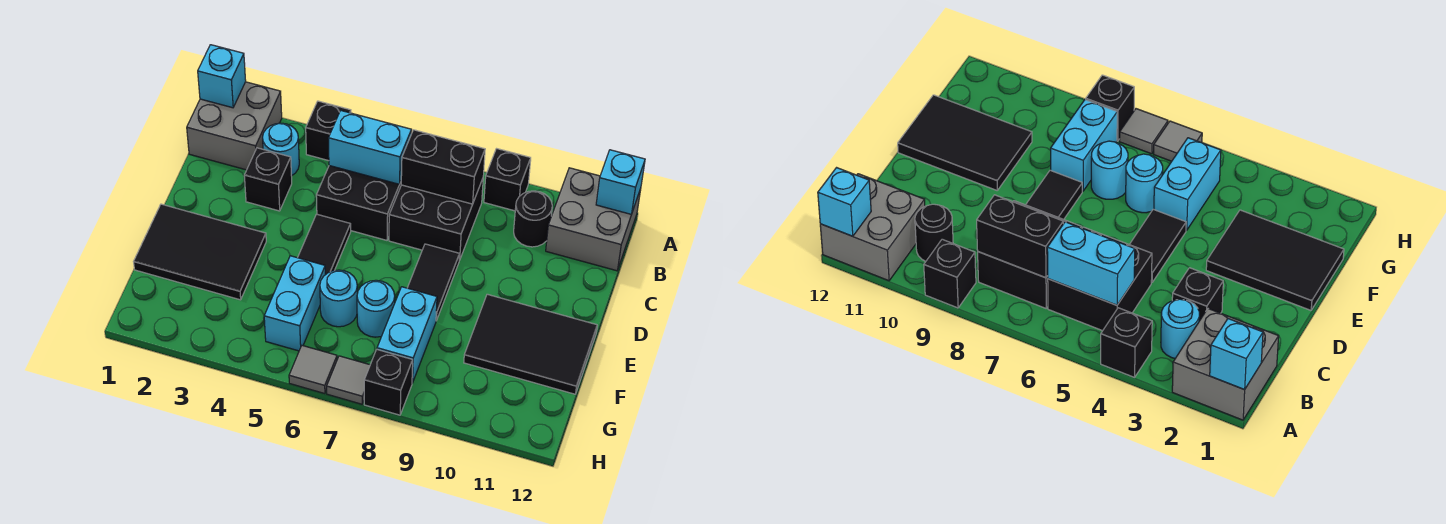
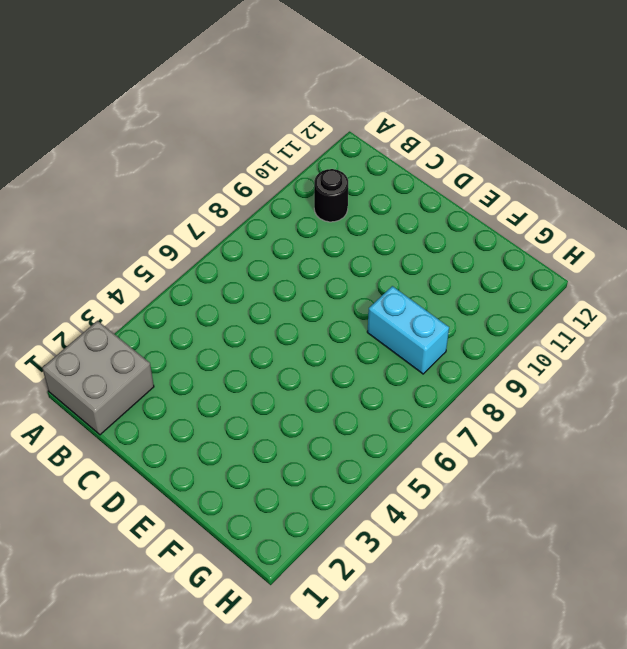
none -> black 1x1 brick [306,101,351,161]
none -> black 1x1 brick [484,149,531,211]
none -> grey 2x2 brick [546,168,641,271]

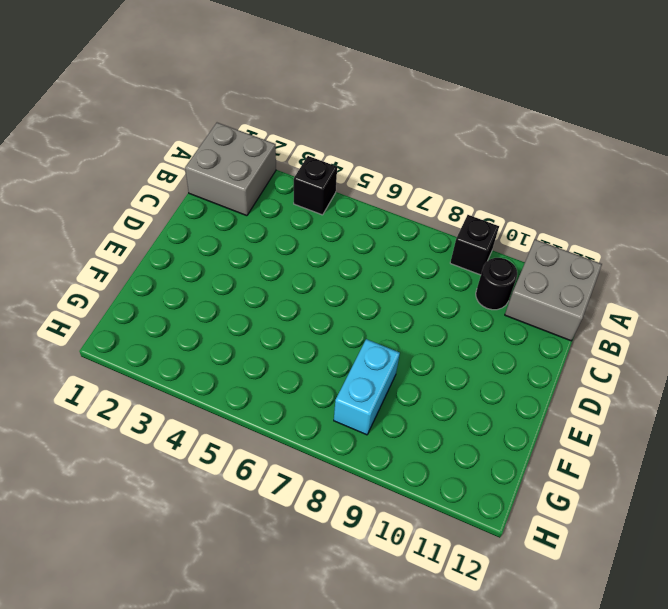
none -> cyan 1x1 round brick [263,123,299,176]
none -> black 2x2 brick [316,166,401,240]
none -> black 2x2 brick [389,179,483,260]

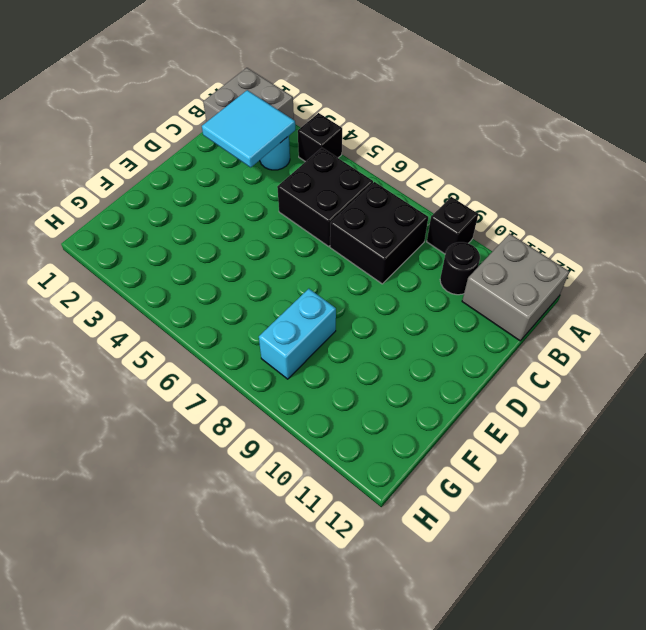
cyan 2x2 tile [202,90,295,167] -> none
none -> black 1x1 brick [244,148,292,211]
none -> black 1x2 tile [298,214,351,275]
none -> black 1x2 tile [408,244,460,321]

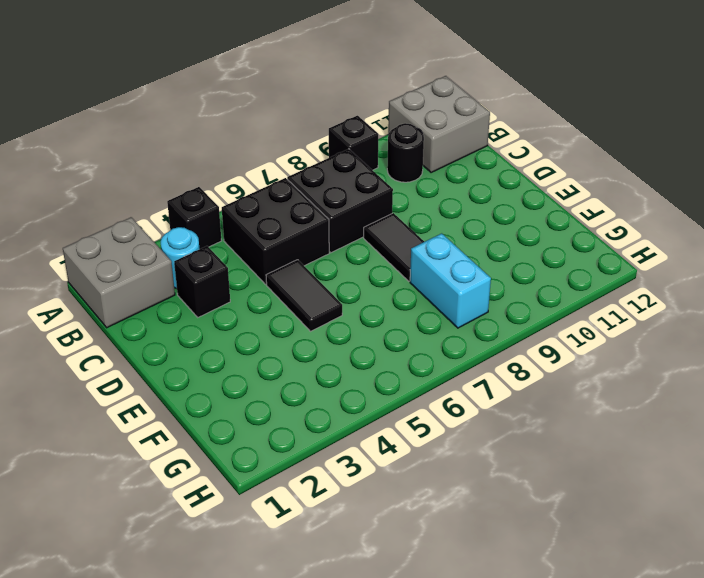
none -> black 2x3 tile [134,204,266,300]
none -> black 2x3 tile [464,294,597,394]
none -> cyan 1x2 brick [264,256,325,351]

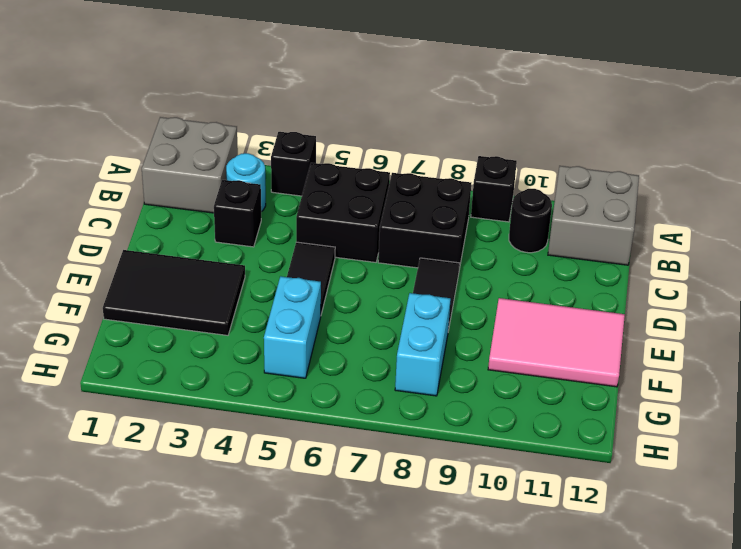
pink 2x3 tile [488,298,625,387] -> black 2x3 tile [464,294,597,394]
none -> cyan 1x1 round brick [320,270,357,327]
none -> cyan 1x1 round brick [357,280,395,337]
none -> grey 1x1 tile [289,345,337,394]

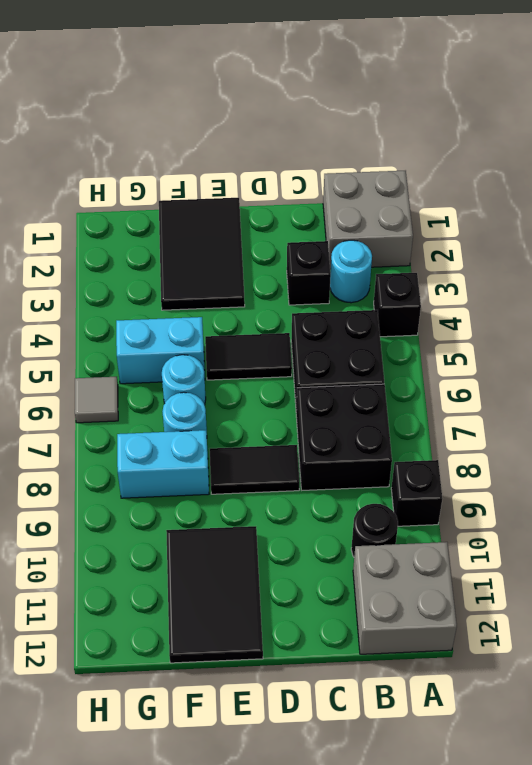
none -> grey 1x1 tile [327,356,370,404]
none -> black 1x1 brick [364,350,413,415]
none -> cyan 1x1 brick [198,45,246,108]

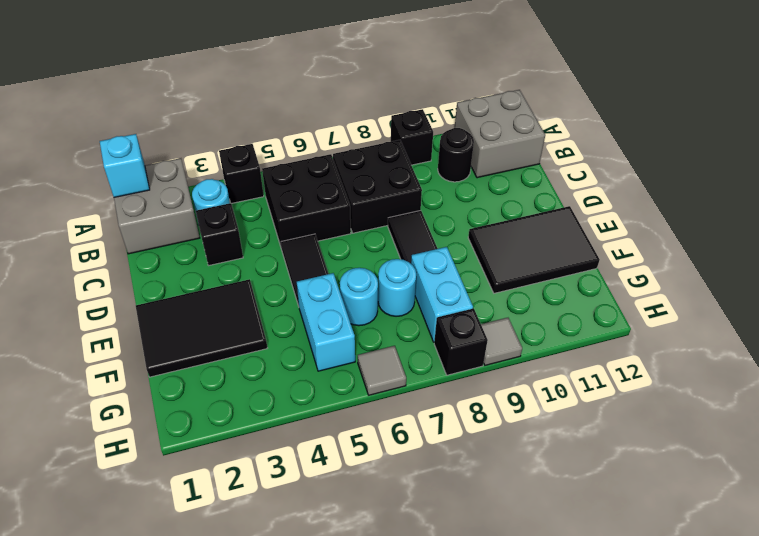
grey 1x1 tile [481,318,522,365] -> grey 1x1 tile moved to [327,356,370,404]
none -> cyan 1x1 brick [596,150,645,215]
none -> cyan 1x2 brick [328,111,412,184]
none -> black 1x2 brick [401,130,485,204]

